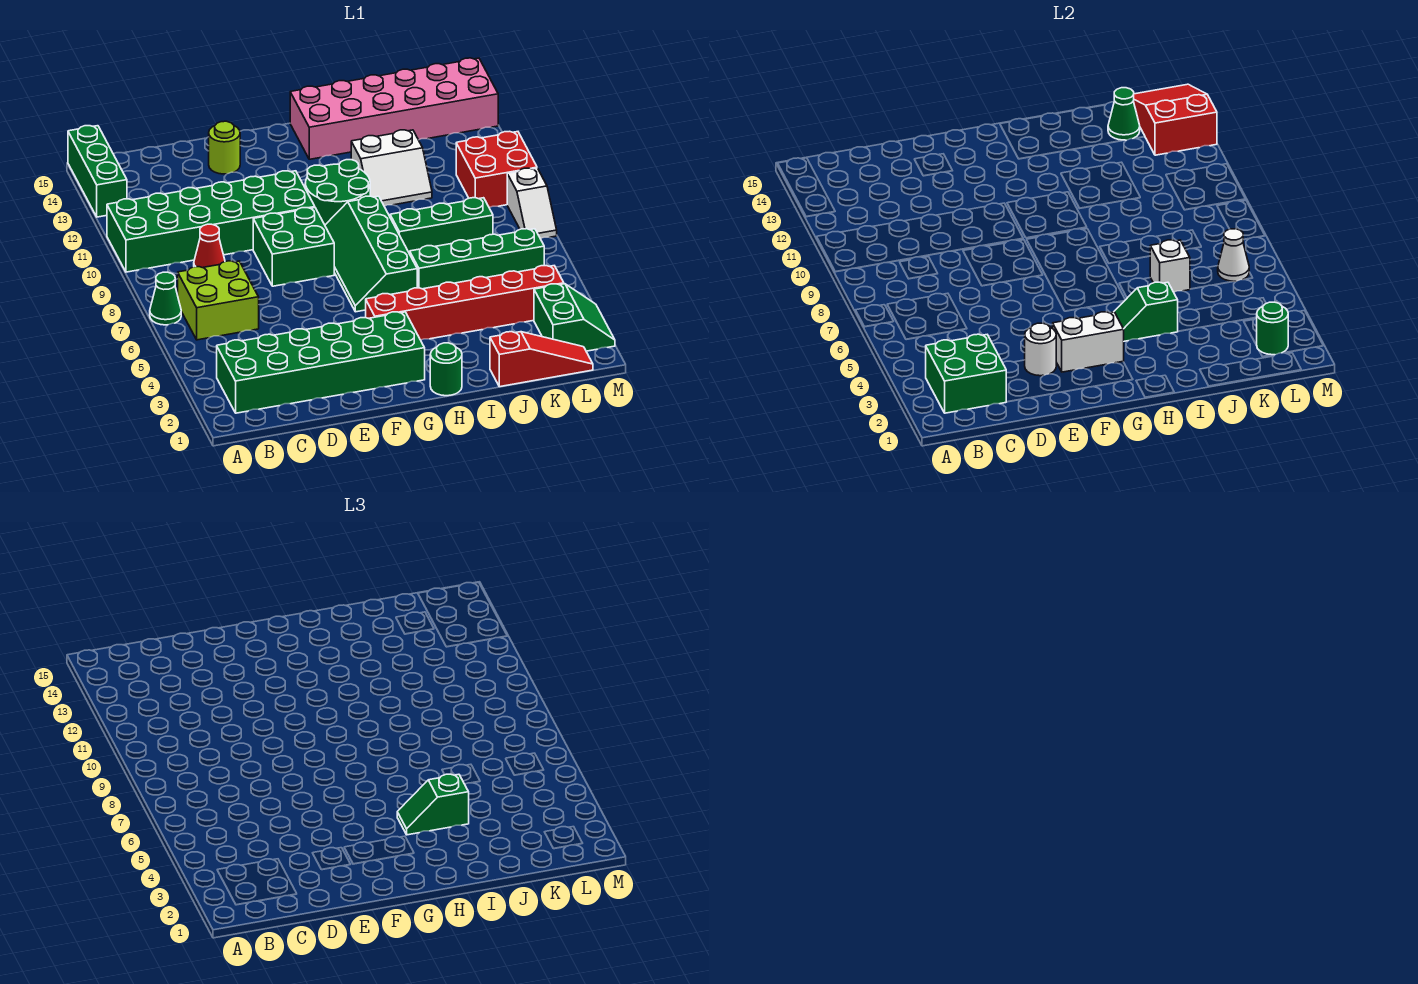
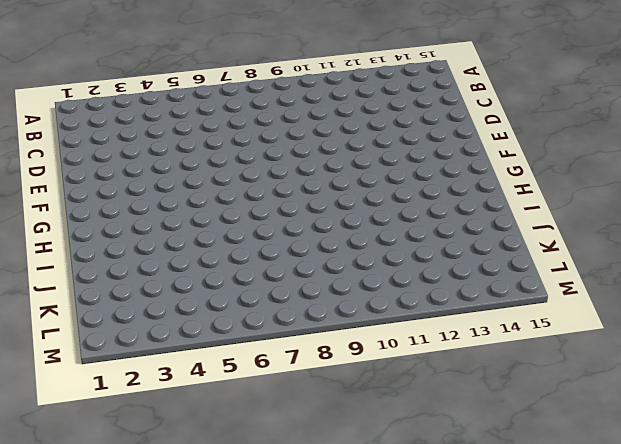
none -> green 1x1 cone [150,272,181,325]
none -> green 2x6 brick [107,171,315,272]
none -> green 1x3 brick [68,126,127,217]
none -> green 2x6 brick [217,312,425,413]

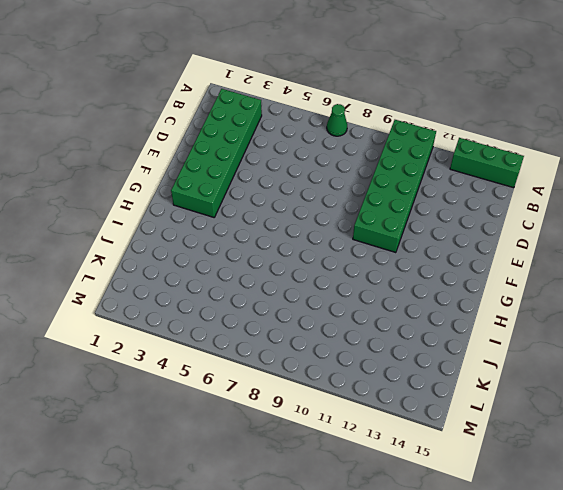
none -> lime 2x2 brick [178,261,259,340]
none -> red 1x1 cone [194,224,225,268]
none -> green 2x2 brick [253,208,334,286]
none -> lime 1x1 round brick [209,121,240,174]

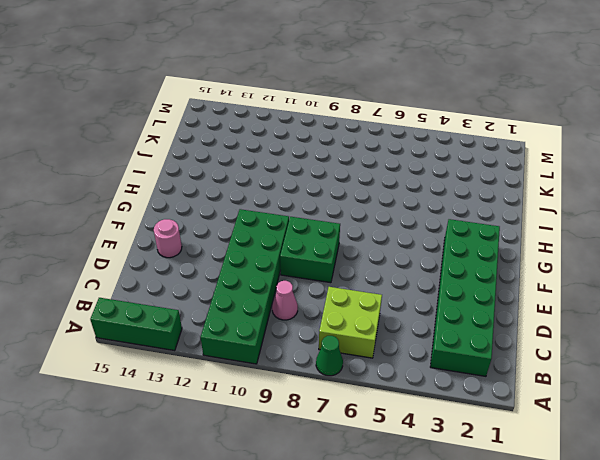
pink 1x1 cone [272,281,298,320] -> red 1x1 cone [194,224,225,268]
pink 1x1 round brick [154,219,182,258] -> lime 1x1 round brick [209,121,240,174]
none -> red 1x6 brick [366,266,564,340]
none -> green 2x4 slope [325,196,417,312]
none -> green 2x2 round brick [305,160,370,225]
none -> green 1x1 round brick [430,343,462,396]

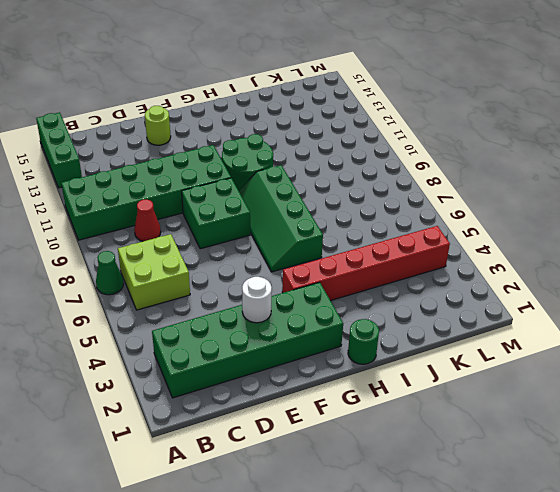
none -> pink 2x6 brick [290,58,498,159]
none -> green 1x4 brick [410,229,544,289]
none -> green 1x3 brick [390,198,493,254]
none -> white 2x2 slope [351,130,432,206]

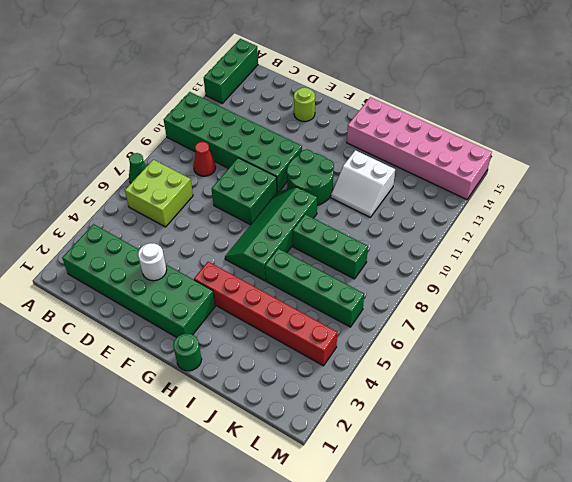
none -> red 1x3 slope [490,332,593,387]
none -> green 2x2 slope [534,284,615,351]
none -> red 2x2 brick [456,131,537,208]
none -> white 1x2 slope [507,168,557,239]

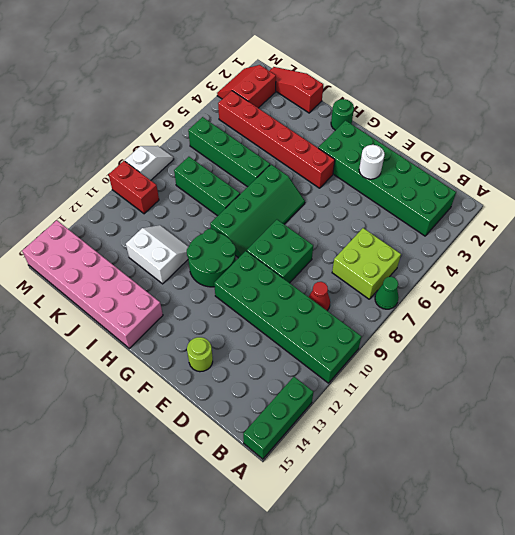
red 2x2 slope [217,65,276,108] -> green 2x2 slope [534,284,615,351]
red 1x2 brick [109,161,159,214] -> red 2x2 brick [456,131,537,208]
none -> green 2x2 brick [926,334,1006,413]
none -> white 1x2 brick [1053,312,1124,372]
none -> green 1x2 slope [1114,282,1178,341]
none -> white 1x1 brick [1150,240,1190,292]

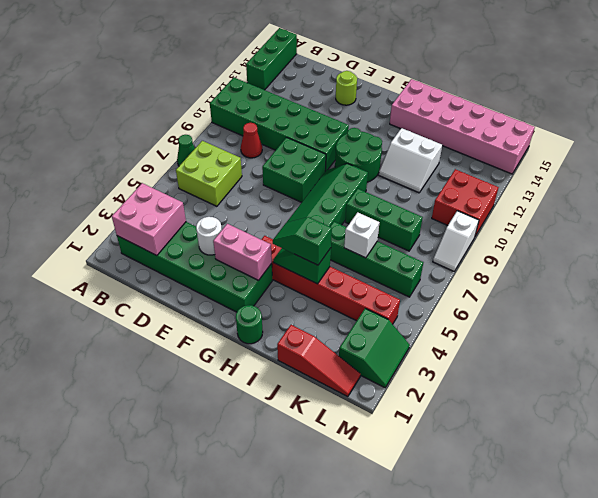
pink 2x2 brick [112,183,186,256] -> green 2x2 brick [926,334,1006,413]
pink 1x2 brick [213,224,272,281] -> white 1x2 brick [1053,312,1124,372]
none -> green 1x1 cone [1108,88,1140,140]
none -> green 1x1 round brick [1256,302,1288,355]
none -> white 1x1 cone [1218,229,1249,281]
none -> red 2x3 slope [1134,84,1217,155]

